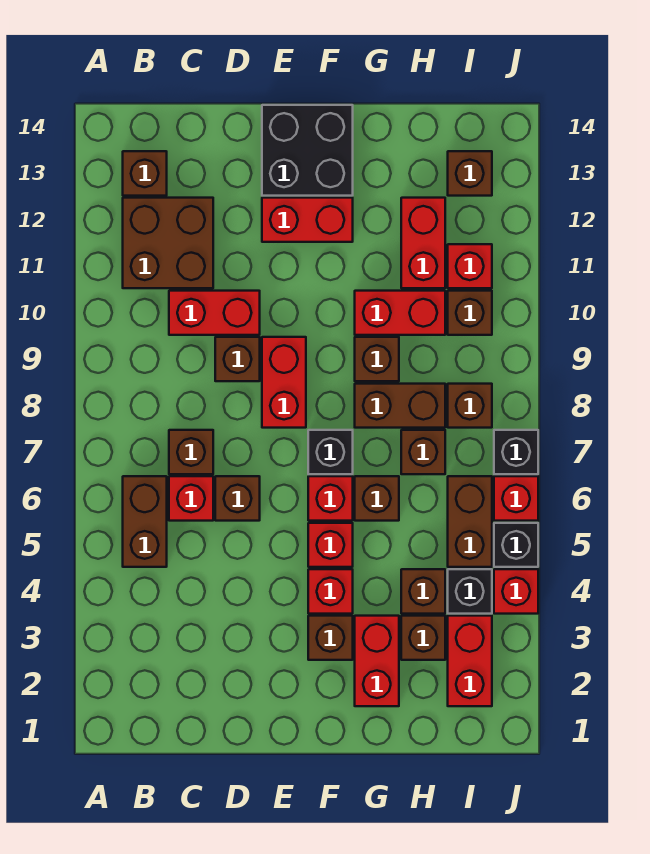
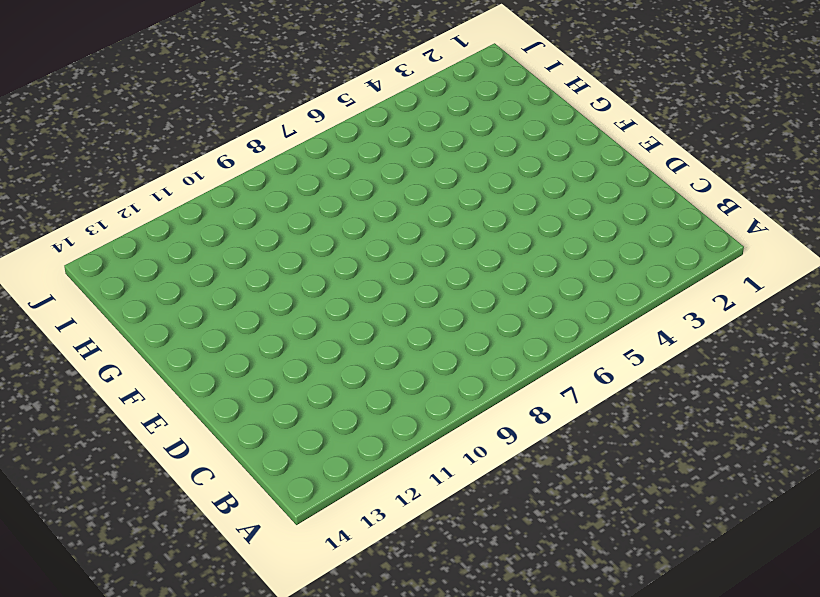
none -> brown 1x2 brick [123,476,167,567]
none -> brown 2x2 brick [123,198,213,288]
none -> brown 1x1 brick [123,151,167,196]
none -> red 1x1 brick [169,476,213,521]

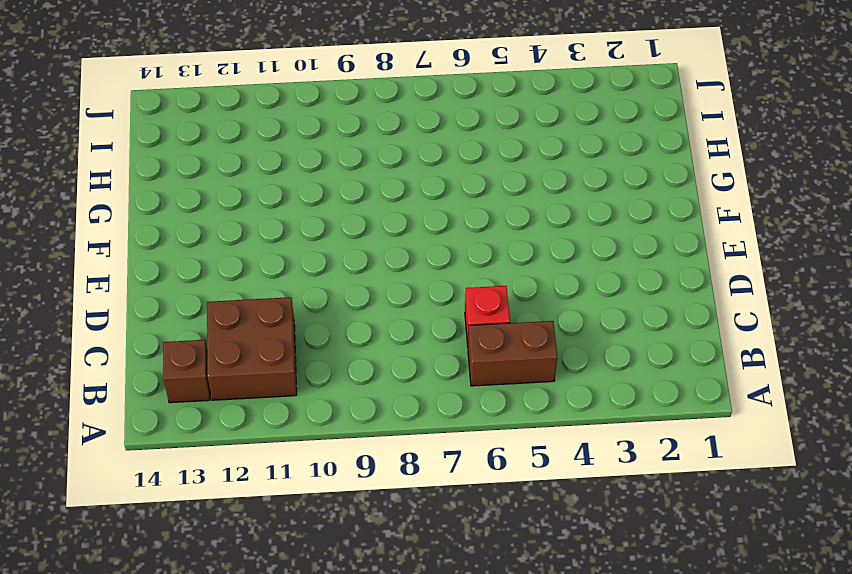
none -> brown 1x1 brick [169,430,213,474]
none -> red 1x2 brick [169,291,260,335]
none -> brown 1x1 brick [215,476,260,521]
none -> brown 1x1 brick [215,337,260,381]

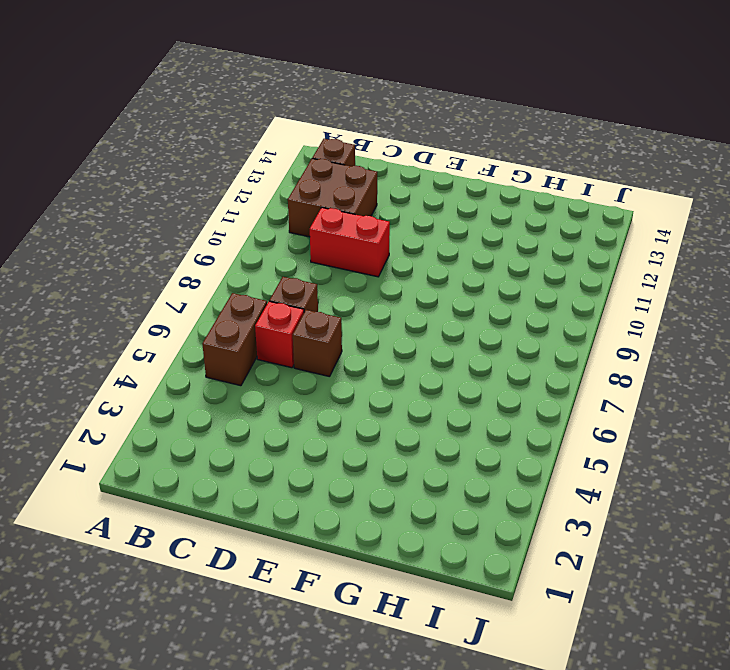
none -> brown 1x1 brick [215,337,260,381]
none -> red 1x2 brick [262,337,306,428]
none -> red 1x2 brick [262,198,353,242]
none -> black 2x2 brick [262,105,353,196]

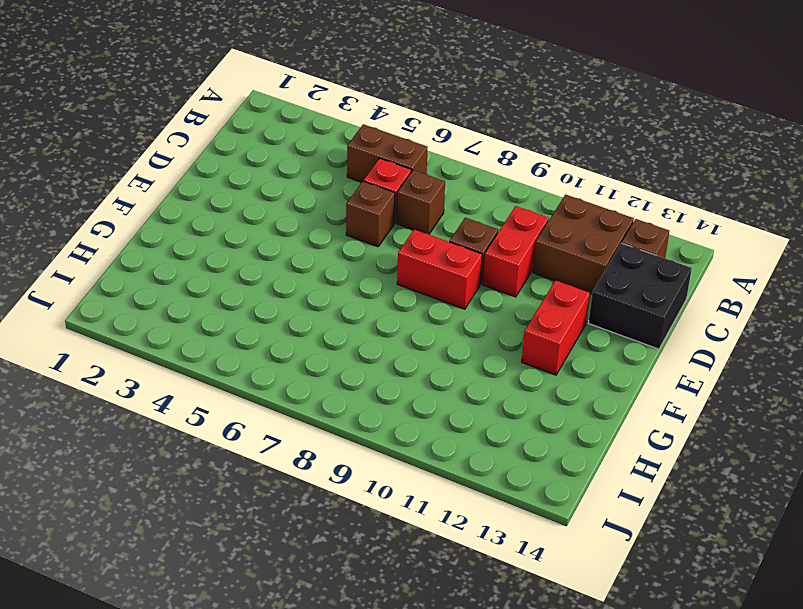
black 2x2 brick [589,243,692,349] -> black 2x2 brick moved to [262,105,353,196]
none -> brown 1x1 brick [308,616,353,660]
none -> red 1x1 brick [308,569,353,614]
none -> red 1x1 brick [308,523,353,567]
none -> red 1x1 brick [308,476,353,521]

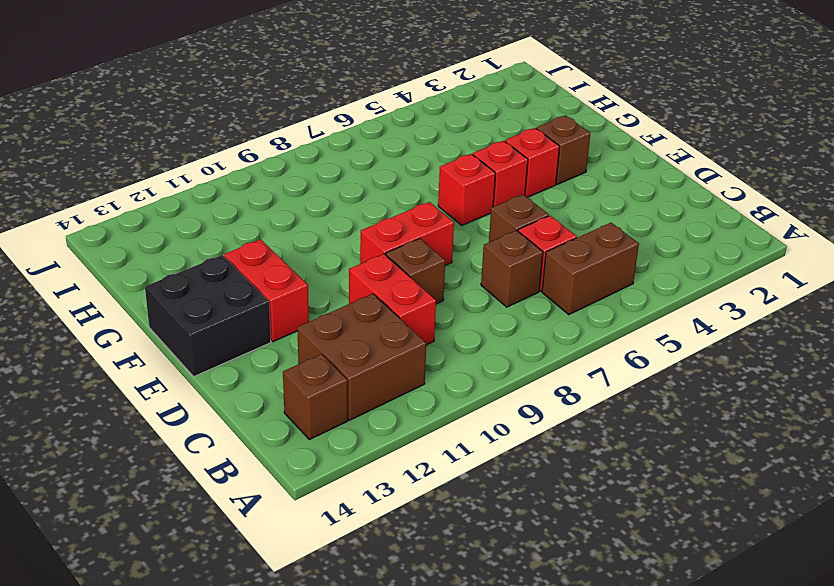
none -> black 1x1 brick [308,430,353,474]
none -> red 1x2 brick [355,616,399,706]
none -> brown 1x1 brick [355,476,399,521]
none -> brown 1x2 brick [355,384,445,428]

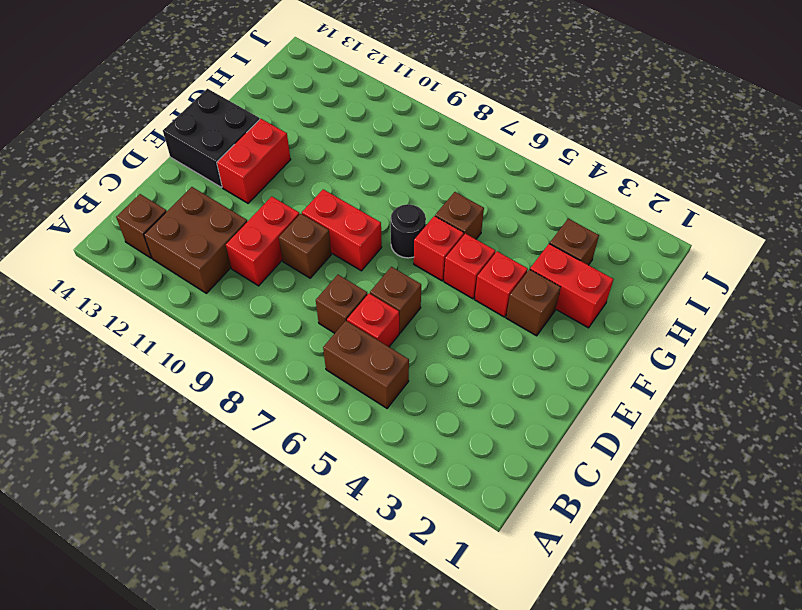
black 1x1 round brick [391,204,426,258] -> black 1x1 brick [308,430,353,474]
none -> brown 1x2 brick [355,384,445,428]
none -> brown 1x1 brick [355,337,399,381]
none -> red 1x2 brick [355,291,445,335]
none -> brown 1x1 brick [401,569,445,614]

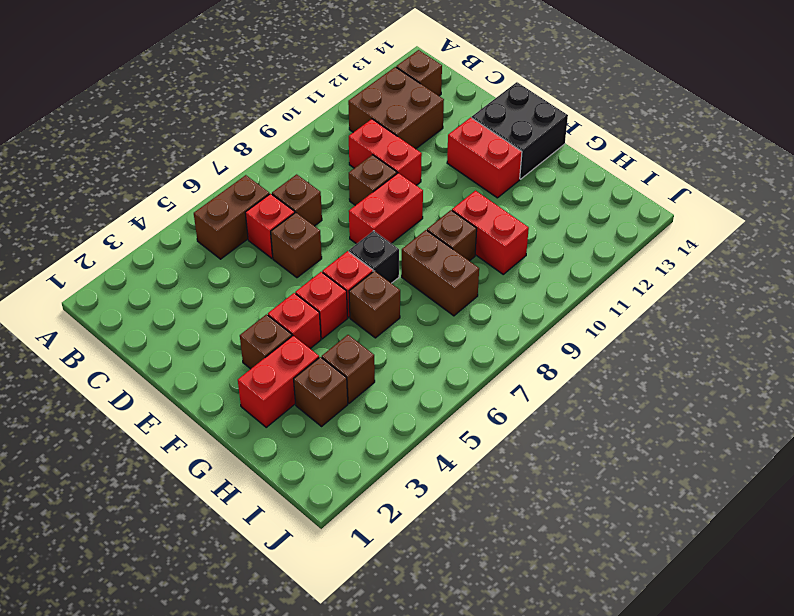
none -> brown 1x1 brick [401,430,445,474]
none -> red 1x2 brick [401,198,445,288]
none -> red 1x2 brick [448,616,492,706]
none -> black 1x1 brick [448,569,492,614]

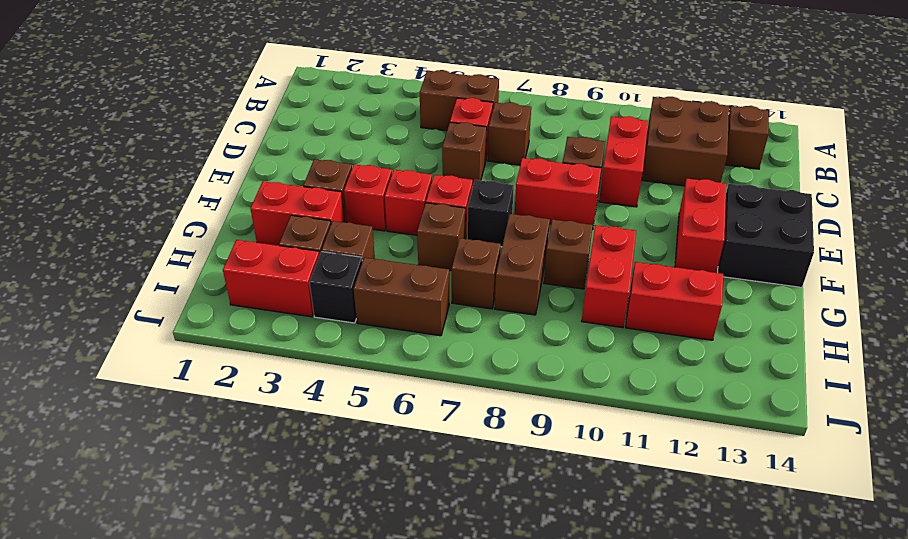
none -> brown 1x1 brick [448,384,492,428]
none -> brown 1x1 brick [448,291,492,335]
none -> red 1x1 brick [448,244,492,288]
none -> brown 1x1 brick [448,151,492,196]

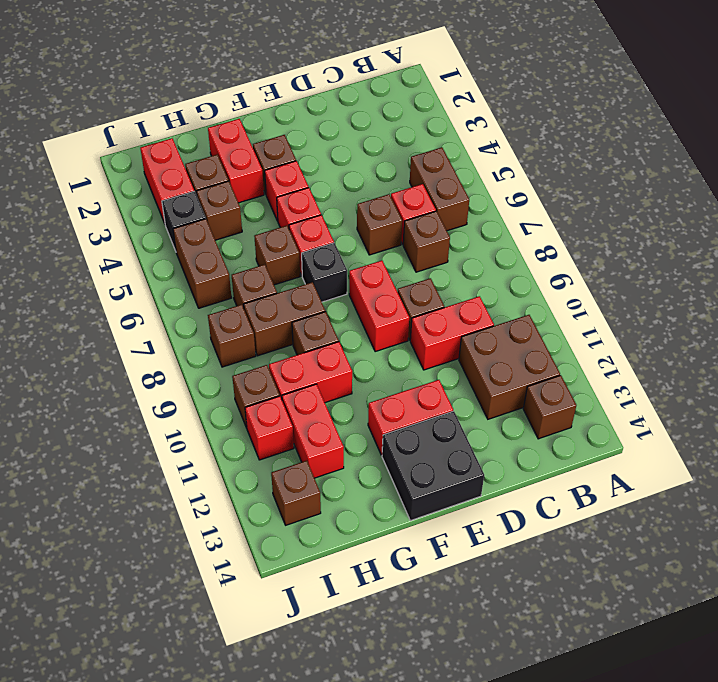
none -> red 1x1 brick [494,569,538,614]
none -> black 1x1 brick [494,523,538,567]
none -> red 1x1 brick [494,476,538,521]
none -> black 1x1 brick [494,430,538,474]

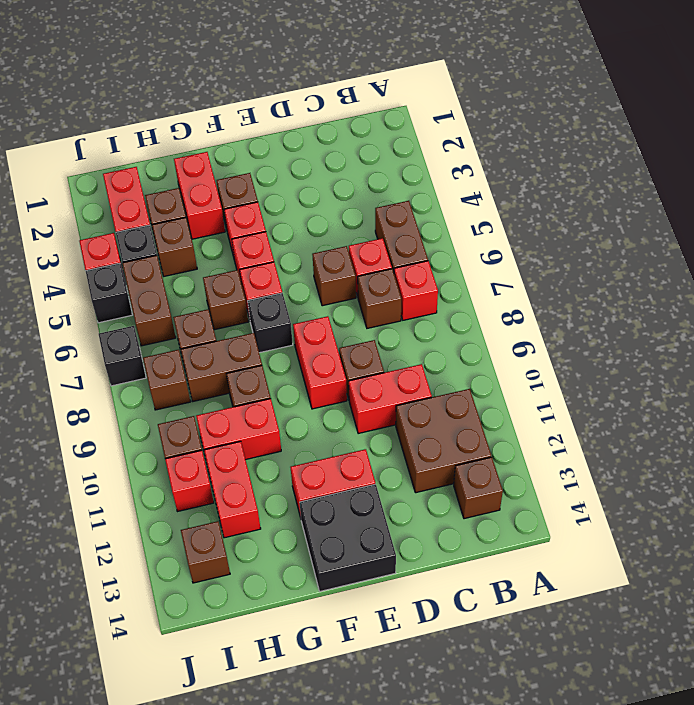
red 1x1 brick [394,261,438,320] -> red 1x1 brick moved to [494,476,538,521]

